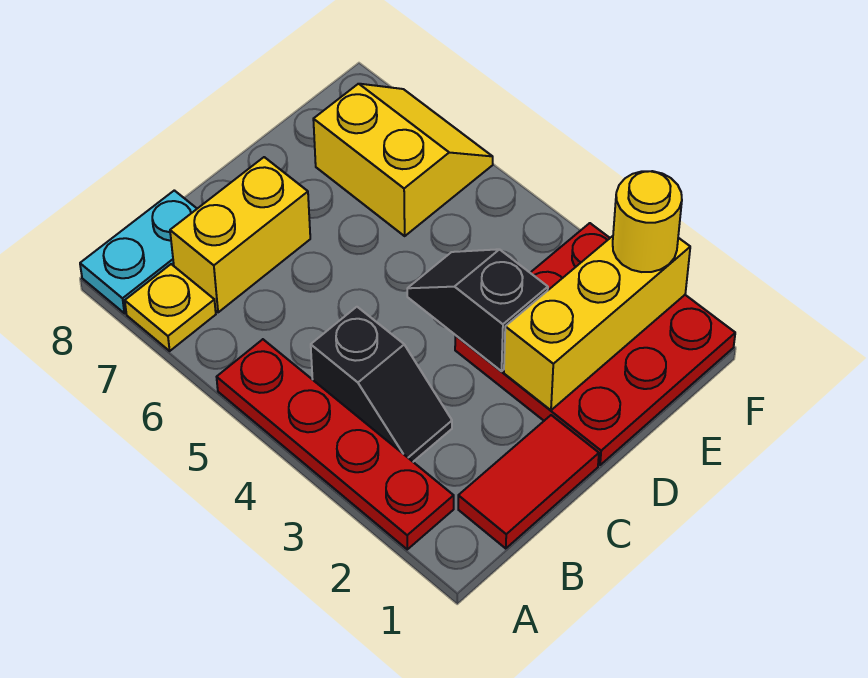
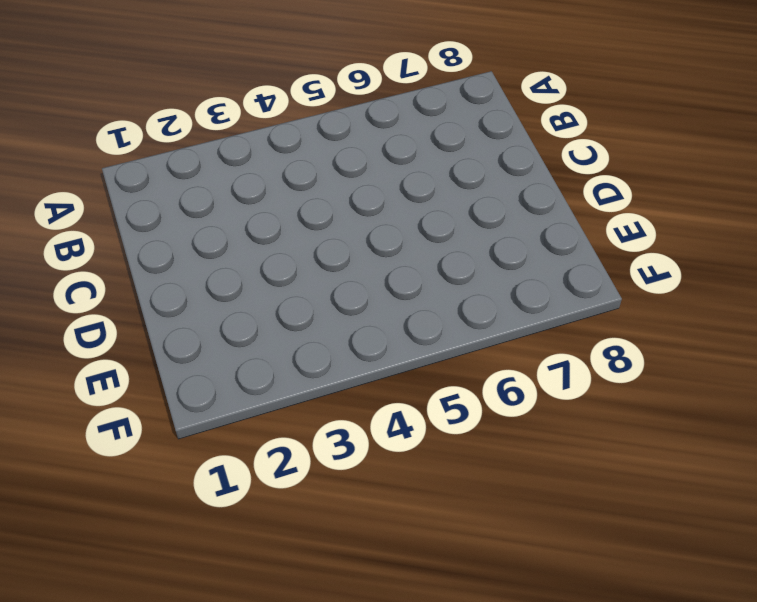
none -> red 1x4 plate [217,339,454,549]
none -> yellow 1x1 plate [125,264,216,351]

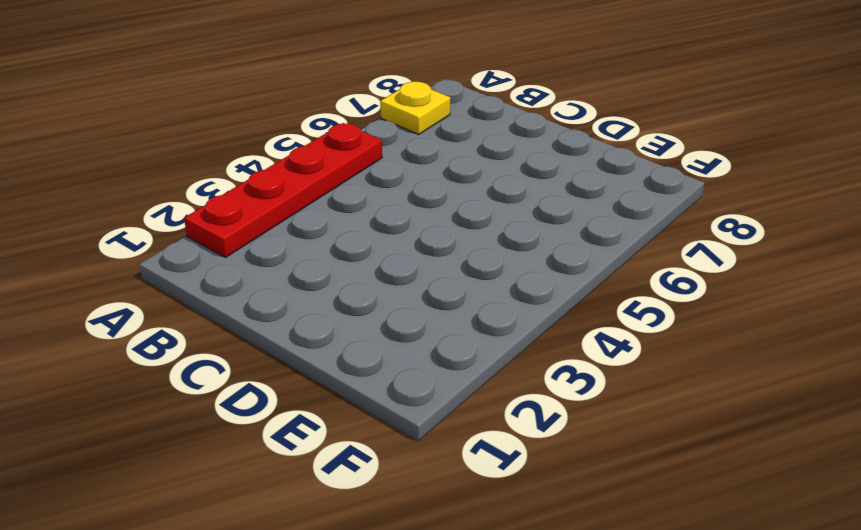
none -> cyan 1x2 plate [80,190,197,313]
none -> red 1x2 tile [458,415,599,548]

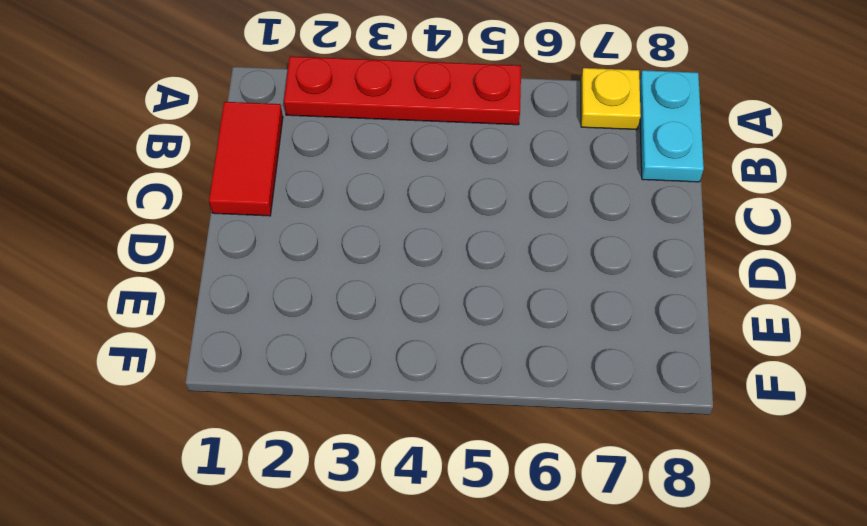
none -> black 1x2 slope [311,307,452,462]
none -> yellow 1x2 brick [170,157,310,312]

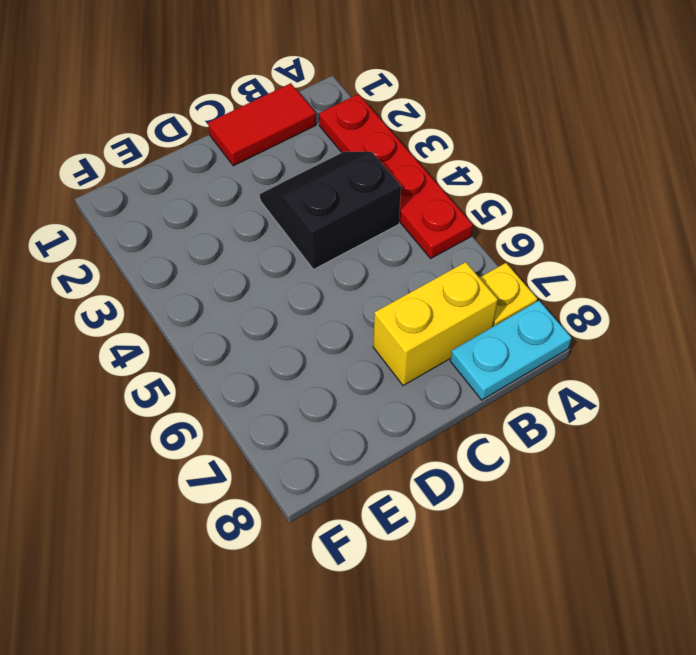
black 2x2 slope [260,152,401,269] -> black 1x2 slope [311,307,452,462]
none -> red 3x3 plate [455,223,735,465]
none -> yellow 2x2 slope [313,84,493,236]

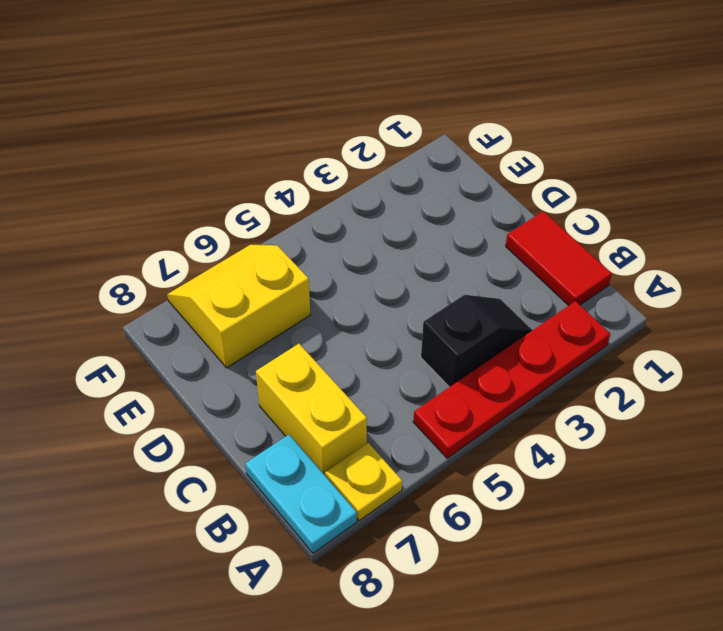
none -> red 3x3 plate [455,223,735,465]
none -> yellow 1x3 brick [504,236,690,410]

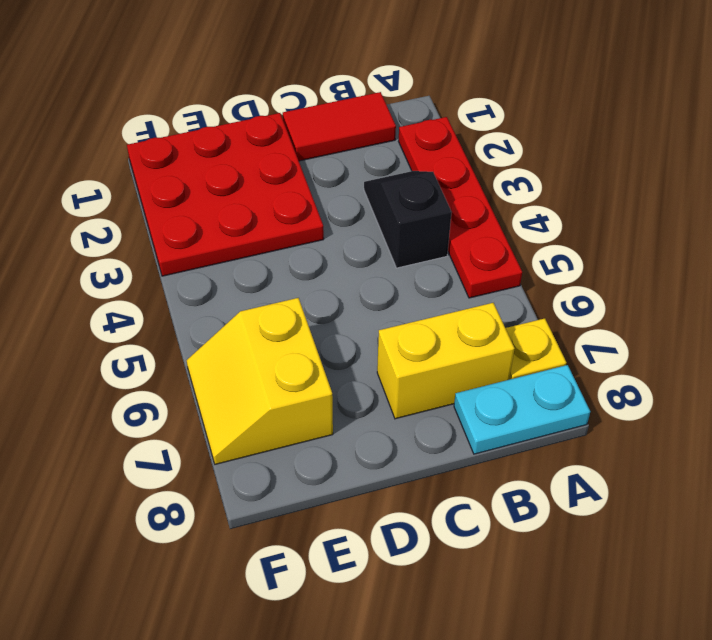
none -> yellow 1x3 brick [504,236,690,410]
none -> black 1x2 slope [407,249,548,371]

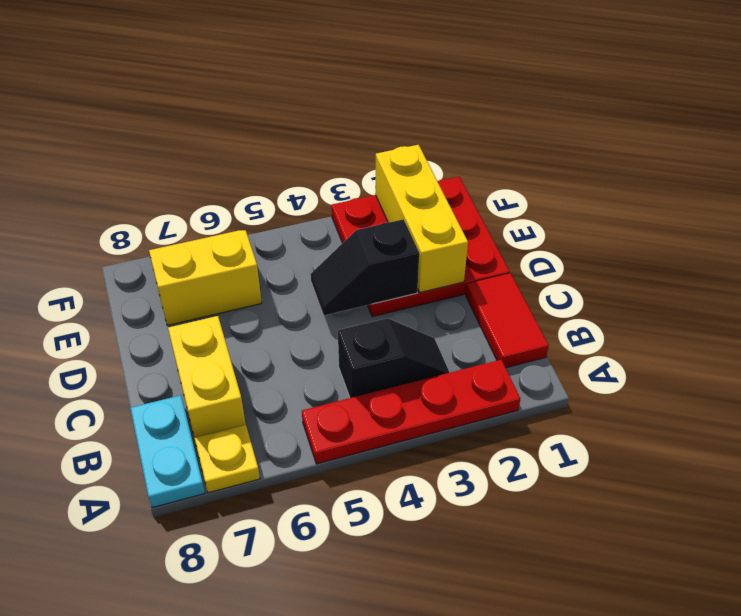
none -> yellow 1x1 round brick [613,171,682,272]

